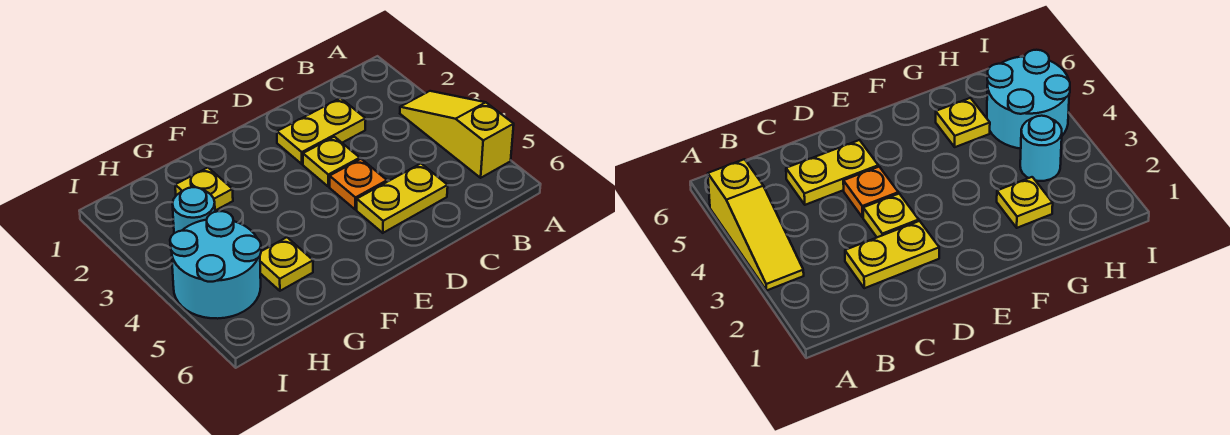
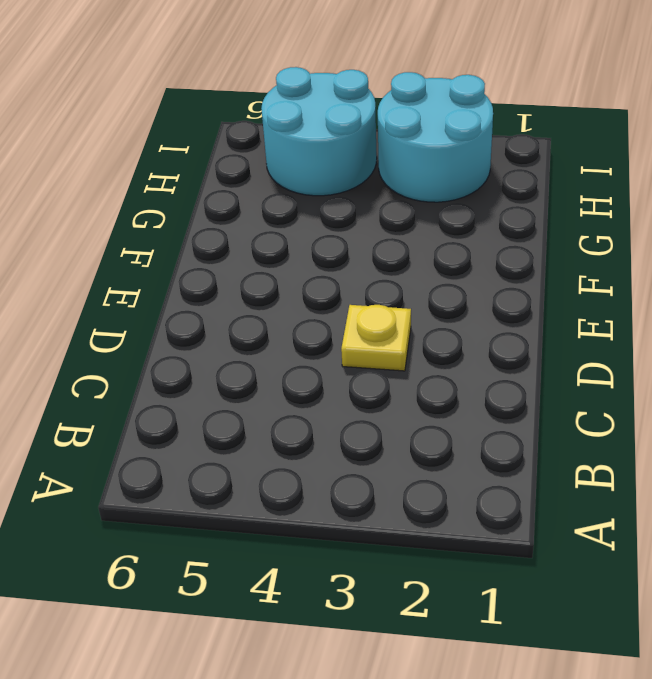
cyan 2x2 round brick [378,72,493,202] -> cyan 1x1 round brick [173,187,215,233]
none -> yellow 1x3 slope [400,91,514,178]
none -> yellow 1x2 plate [277,98,366,164]

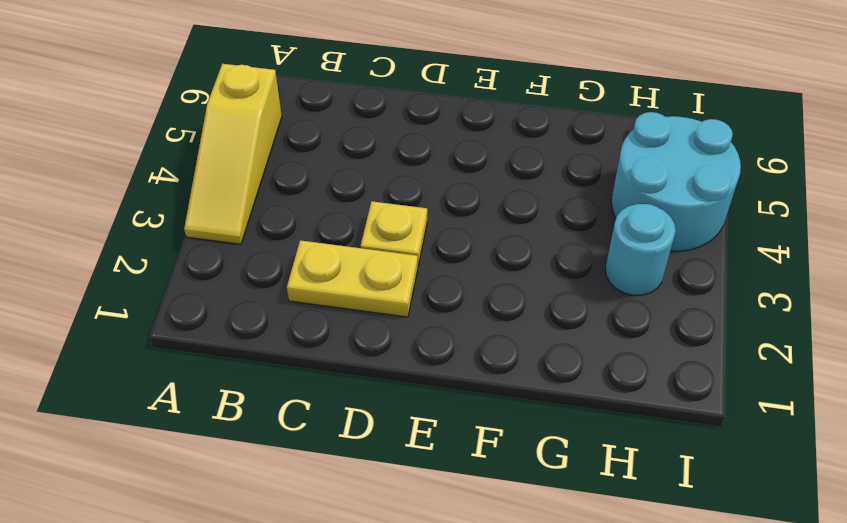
none -> yellow 1x2 plate [357,164,448,233]
none -> orange 1x1 plate [330,159,387,209]

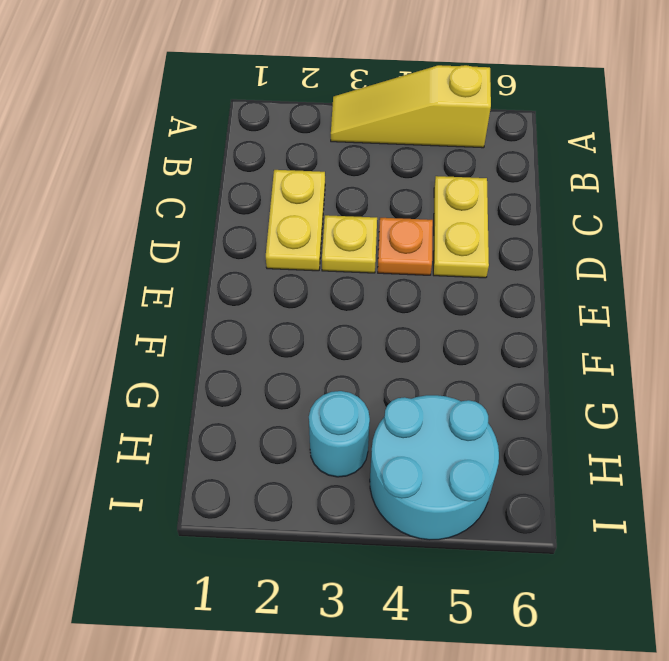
none -> yellow 1x1 plate [175,168,233,210]
none -> yellow 1x1 plate [260,237,313,291]

